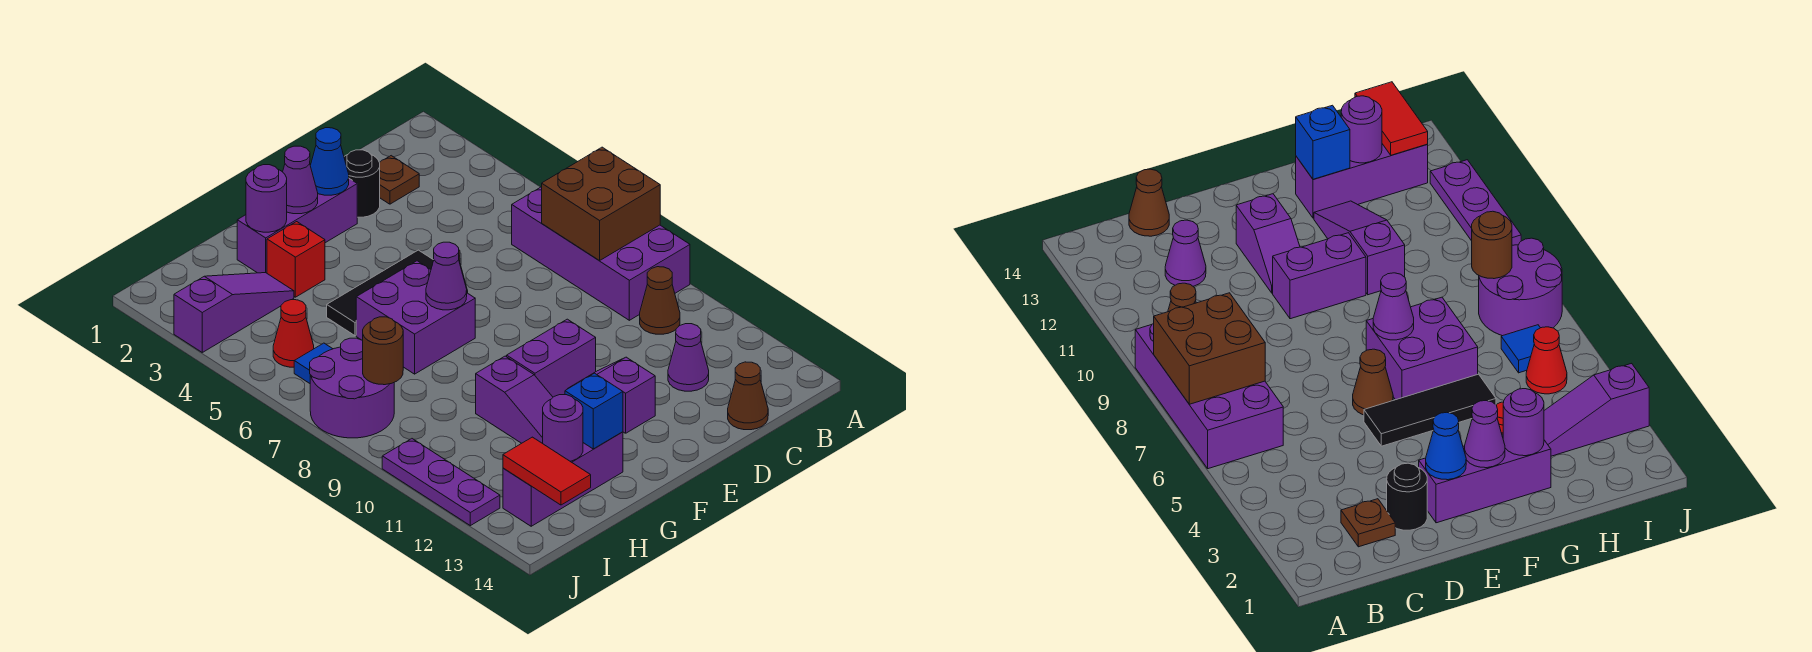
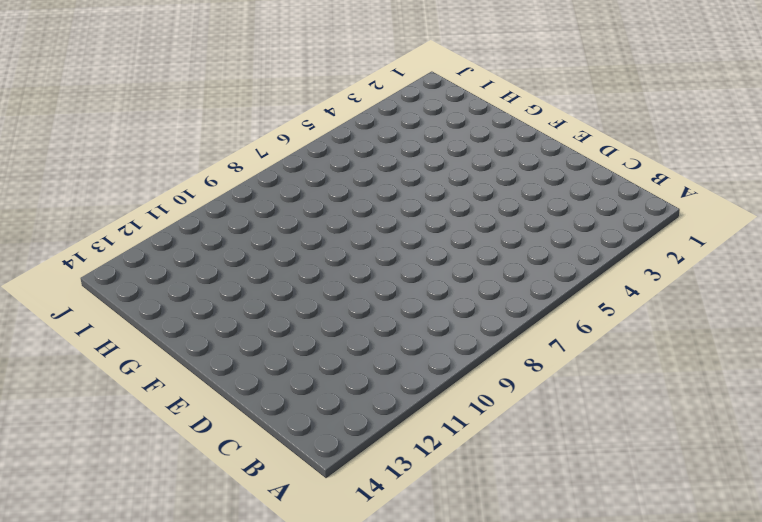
none -> purple 2x4 brick [512,187,690,320]
none -> brown 1x1 cone [640,267,680,334]
none -> brown 1x1 plate [380,156,419,204]

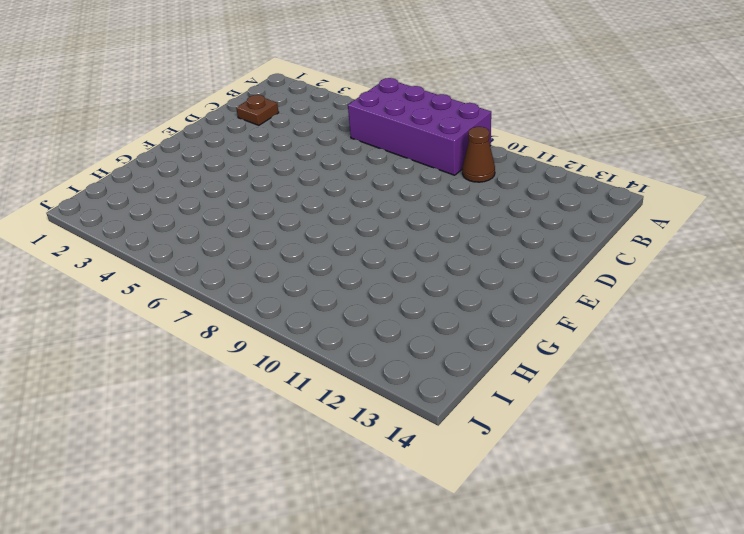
none -> purple 1x1 cone [668,324,709,391]
none -> brown 1x1 cone [728,362,768,430]
none -> black 1x1 round brick [344,150,380,217]

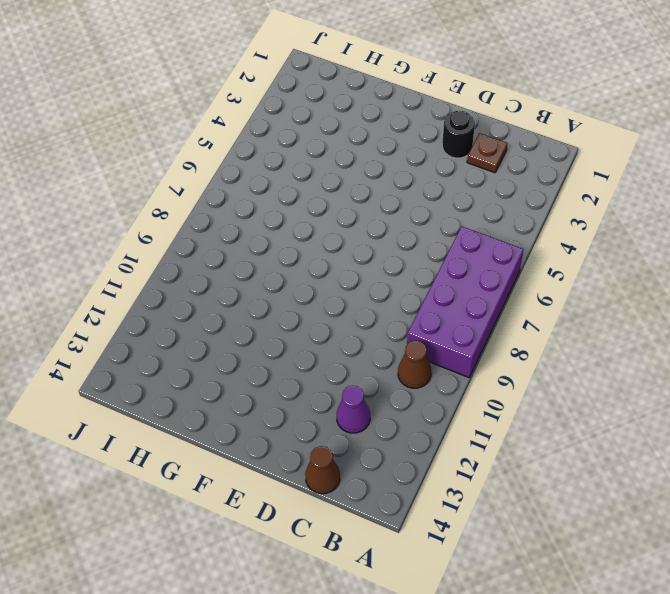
none -> purple 1x3 brick [237,179,357,273]
none -> black 1x3 tile [327,250,434,336]
none -> brown 1x1 cone [1353,349,1393,415]

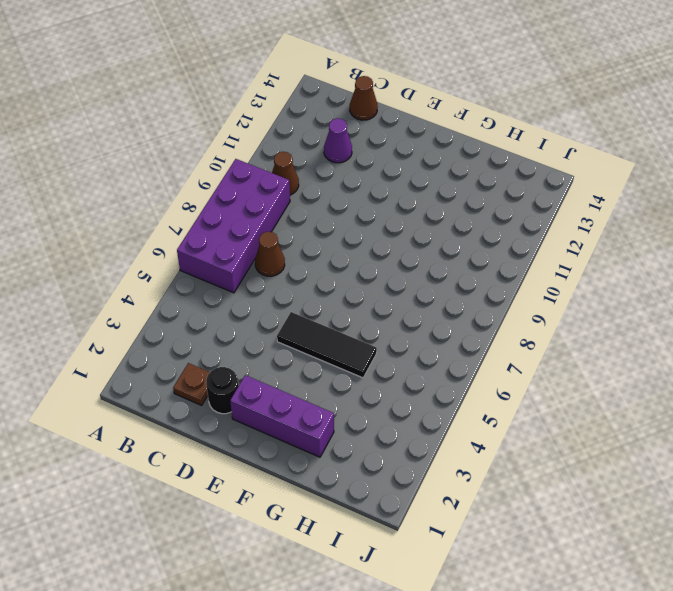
brown 1x1 cone [255,232,285,276] -> brown 1x1 cone moved to [1353,349,1393,415]
none -> purple 1x2 brick [507,319,596,397]
none -> purple 1x2 slope [568,357,655,433]
none -> purple 2x2 brick [356,261,475,374]

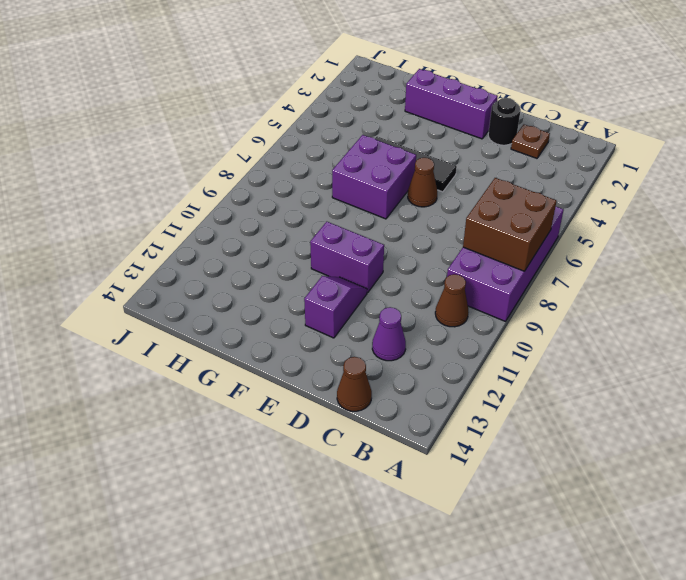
none -> red 1x1 brick [267,222,325,297]
none -> purple 1x3 slope [476,356,553,443]
none -> purple 1x3 brick [503,432,623,526]

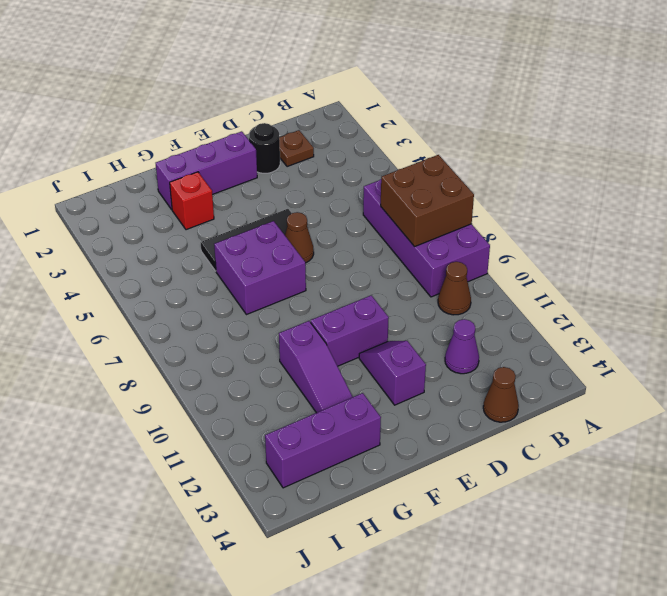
none -> purple 1x3 slope [174,273,294,352]
none -> red 1x1 cone [273,300,314,367]
none -> blue 1x1 tile [294,343,332,383]

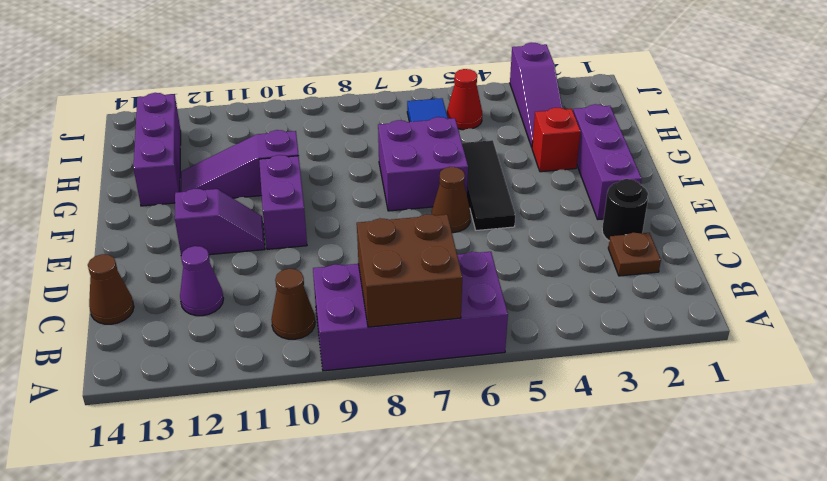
none -> purple 2x2 round brick [310,338,394,438]
none -> purple 1x3 plate [382,439,500,526]
none -> blue 1x1 cone [310,128,349,195]

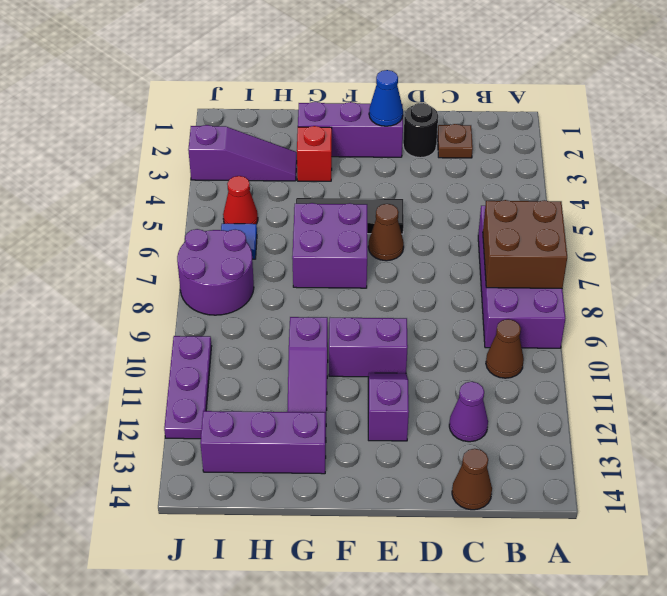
none -> purple 1x1 cone [283,146,318,214]
none -> purple 1x1 cone [426,242,467,310]
none -> purple 1x1 round brick [246,165,287,232]

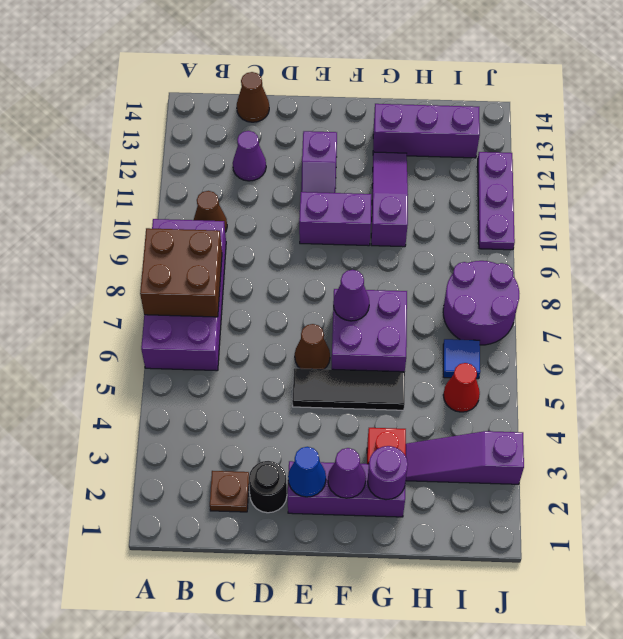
none -> blue 1x1 brick [565,373,623,449]
none -> purple 1x1 round brick [543,395,583,461]
none -> brown 1x1 round brick [363,317,403,385]

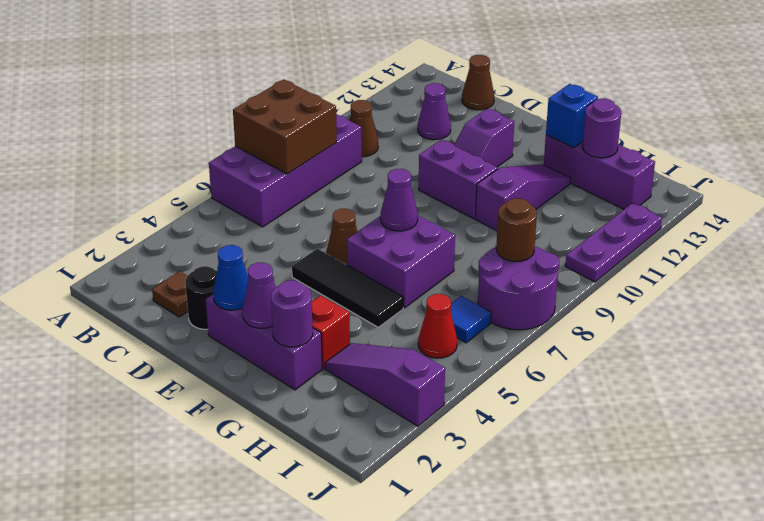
none -> red 1x2 tile [503,437,591,505]

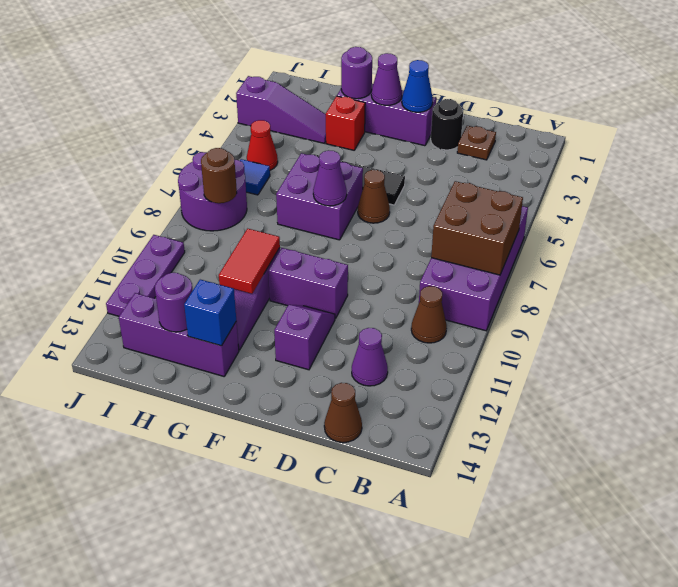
red 1x2 tile [219,229,280,294] -> red 1x2 tile moved to [503,437,591,505]

